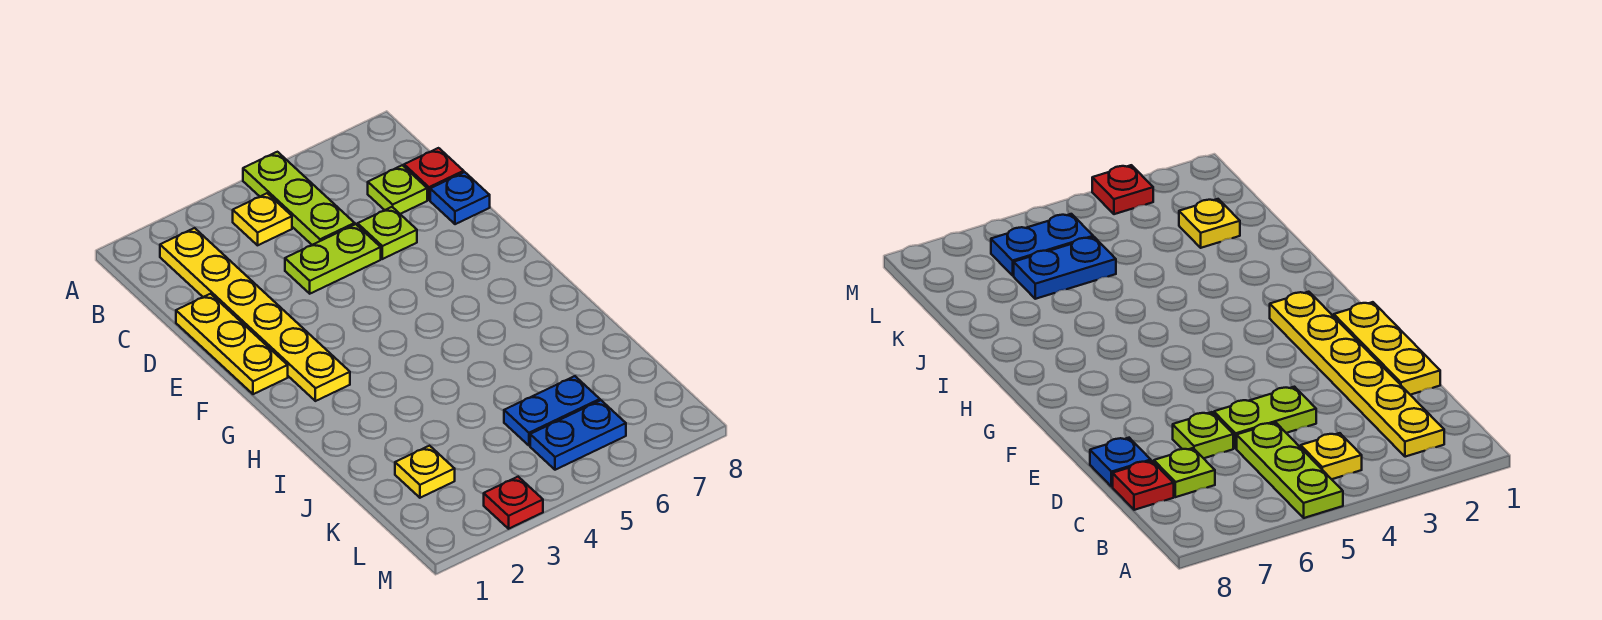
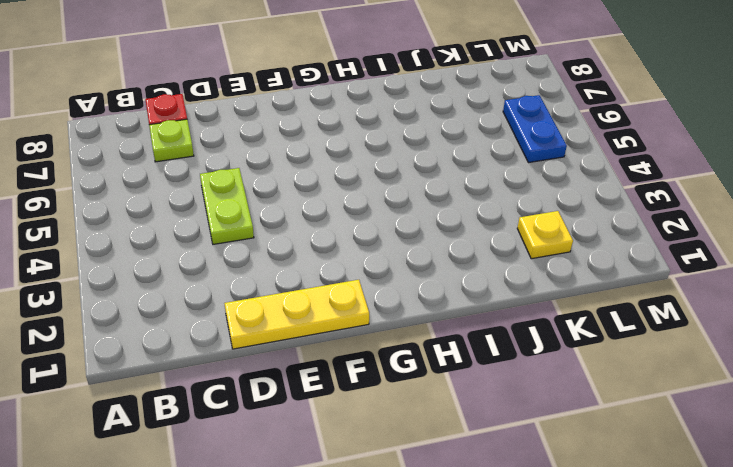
none -> lime 1x3 plate [243,152,355,245]
none -> yellow 1x6 plate [160,228,350,401]
none -> yellow 1x1 plate [233,193,292,245]

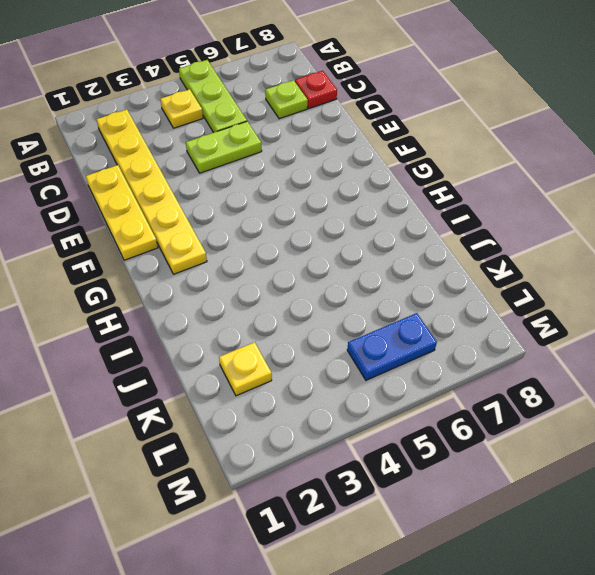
none -> lime 1x1 plate [358,207,417,259]
none -> blue 1x1 plate [430,172,490,224]
none -> blue 1x2 plate [504,376,600,446]

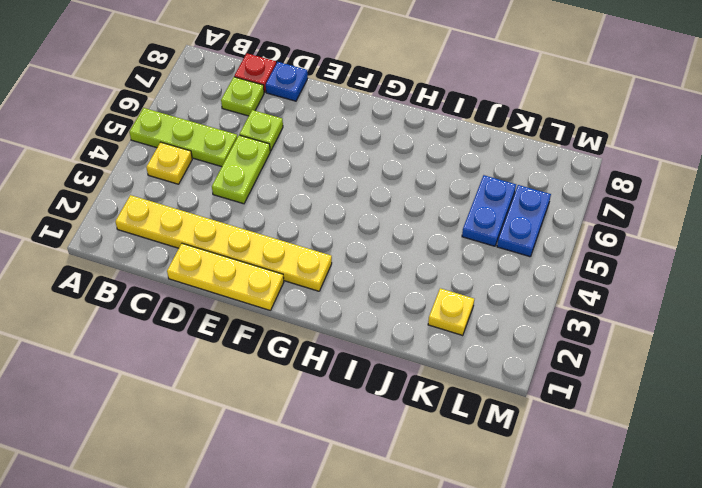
none -> red 1x1 plate [484,477,543,529]

